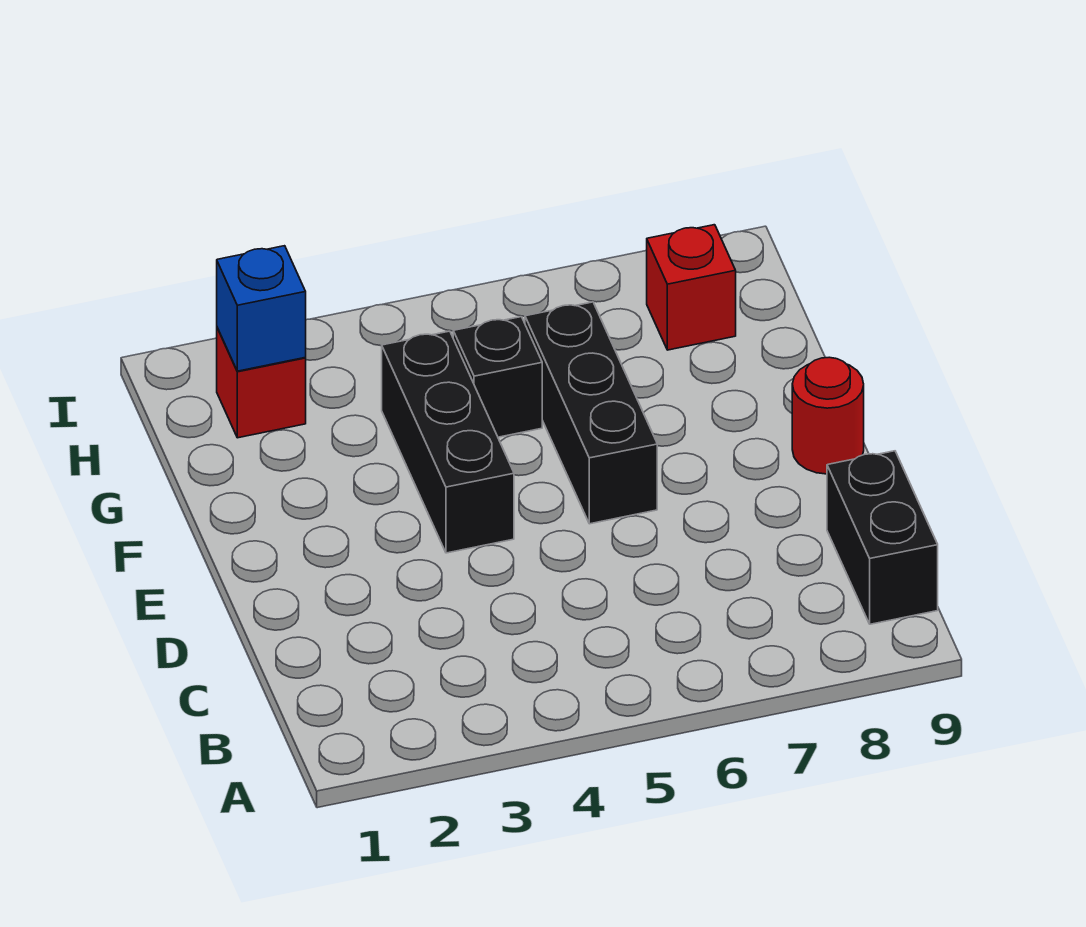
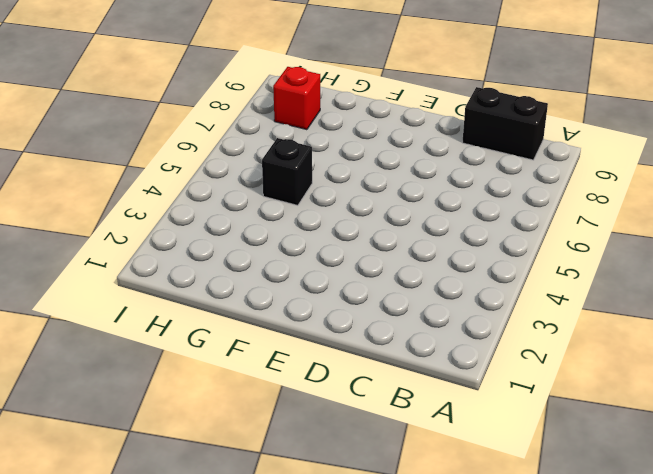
none -> black 1x3 brick [382,331,514,553]
none -> black 1x3 brick [525,302,657,524]

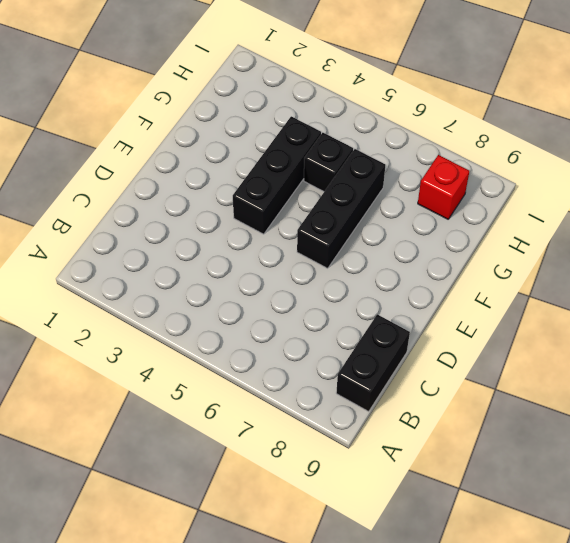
none -> red 1x1 round brick [792,357,864,474]
none -> red 1x1 brick [217,328,306,438]

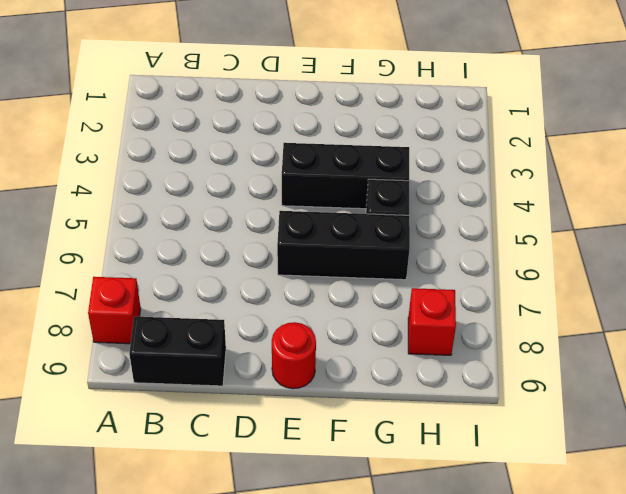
red 1x1 brick [88,277,141,344] -> red 1x1 brick moved to [217,328,306,438]
none -> blue 1x1 brick [217,246,306,371]

